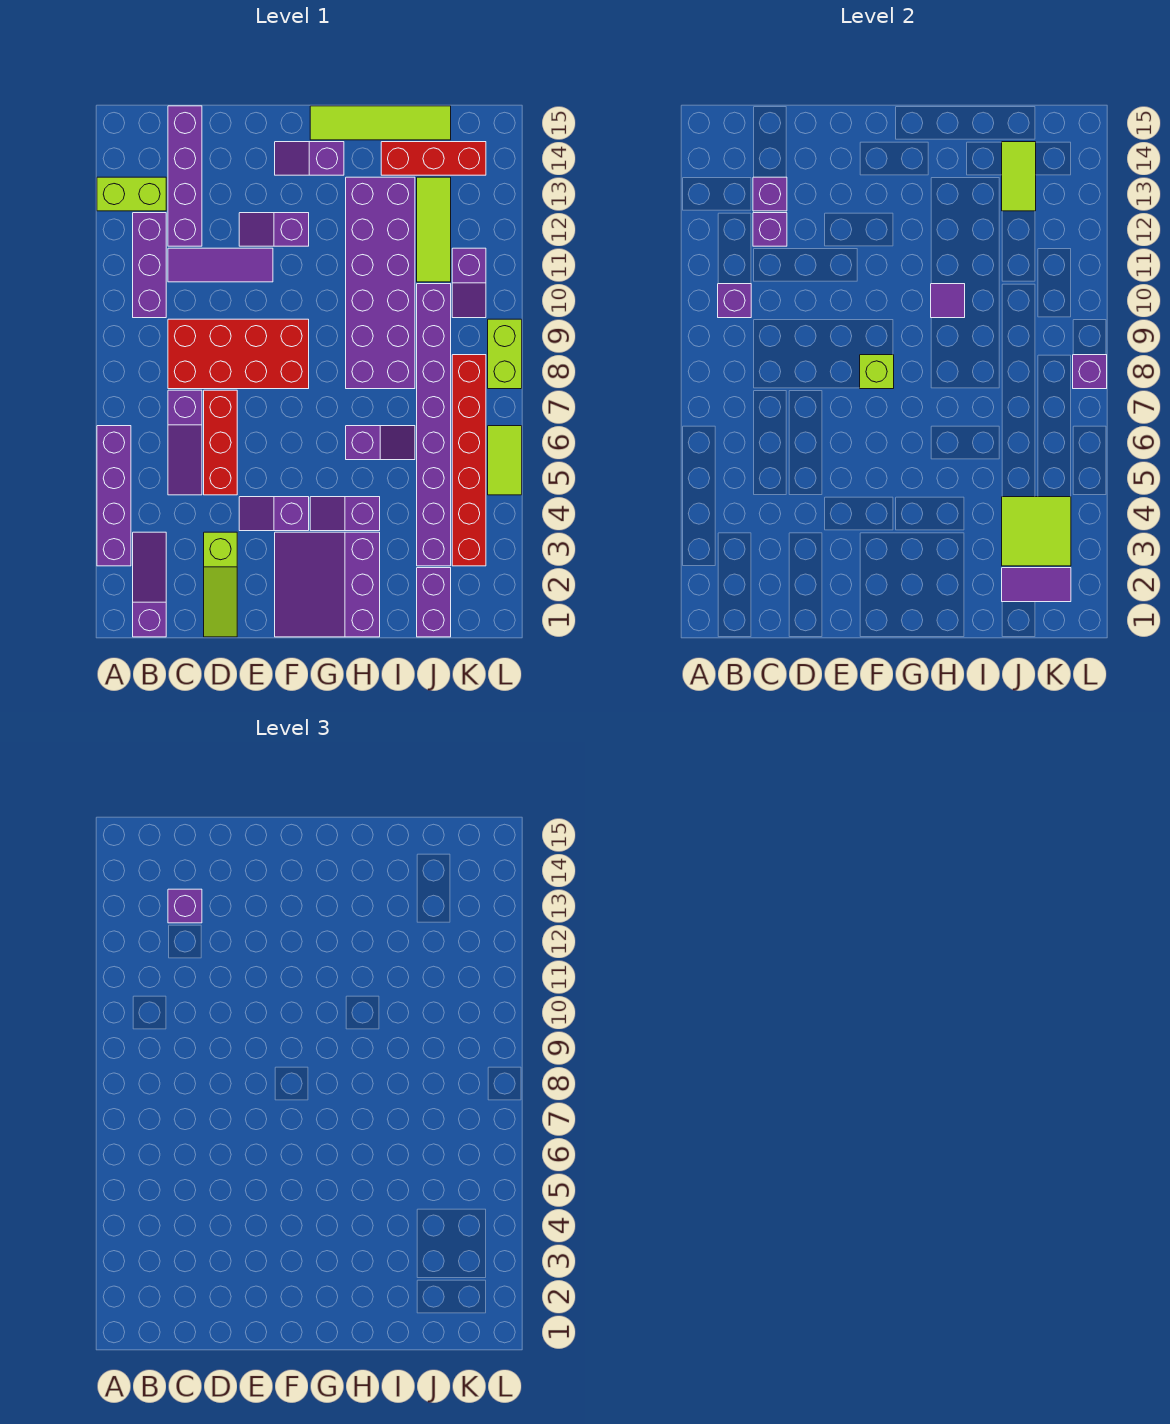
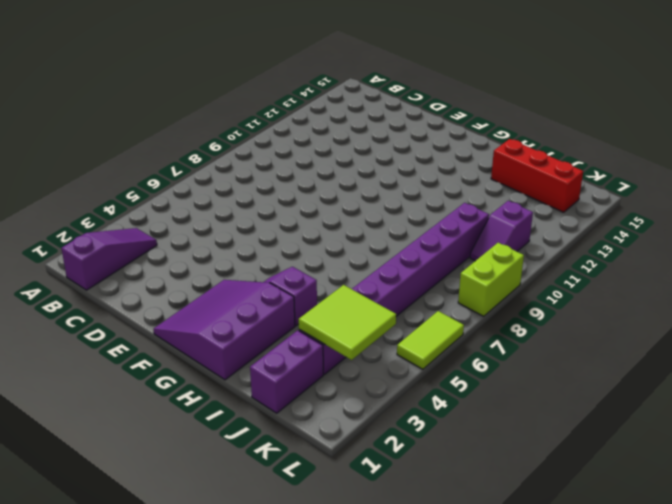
none -> purple 1x4 brick [97,426,131,566]
none -> lime 1x2 brick [97,177,166,211]
none -> purple 1x3 brick [133,213,166,318]
none -> purple 1x3 slope [168,390,202,495]

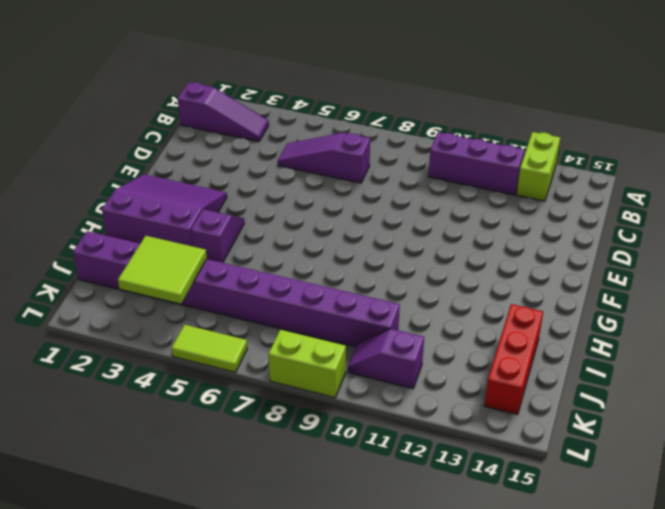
none -> purple 1x4 brick [97,426,131,566]
none -> red 2x4 brick [168,319,309,389]
none -> purple 1x3 tile [168,248,273,282]
none -> purple 1x4 brick [168,106,202,246]

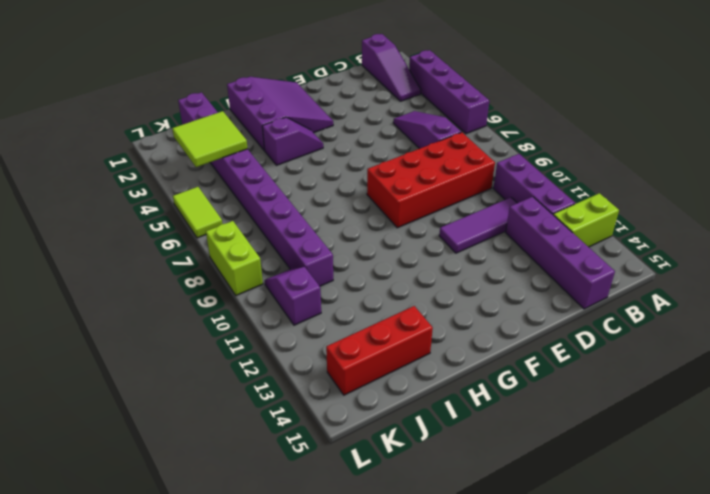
none -> lime 1x3 slope [204,532,237,637]
none -> red 1x3 brick [204,390,237,495]
none -> purple 1x2 slope [239,497,309,531]
none -> purple 1x2 slope [239,213,309,246]

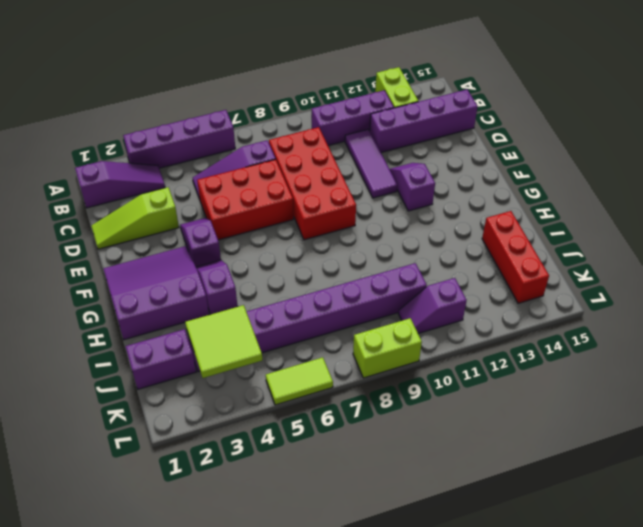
red 2x3 brick [197,159,294,240] -> red 1x3 brick [204,390,237,495]
none -> purple 1x2 slope [275,142,344,175]
none -> lime 1x4 tile [310,106,451,140]
none -> purple 1x2 slope [346,426,415,460]
none -> purple 2x6 brick [346,177,415,389]

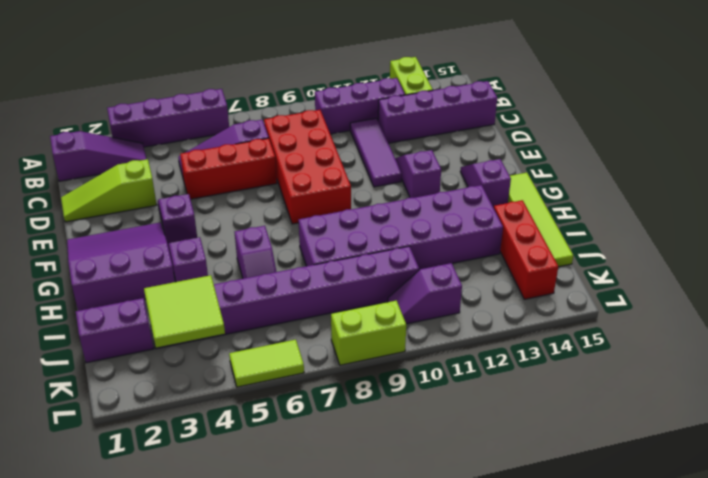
none -> lime 1x3 tile [417,177,451,282]
none -> red 1x6 brick [452,355,486,566]
none -> purple 1x1 brick [718,284,751,318]
none -> purple 1x1 brick [753,213,787,246]

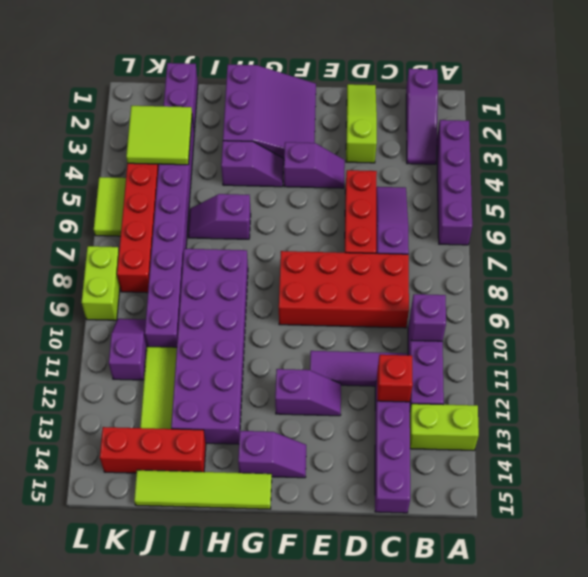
red 1x1 brick [377,355,413,402] -> purple 1x1 brick [753,213,787,246]
none -> purple 1x1 brick [753,177,787,211]
none -> lime 1x1 brick [860,355,894,389]
none -> purple 1x1 tile [931,284,965,318]
none -> purple 1x2 tile [1002,568,1071,602]

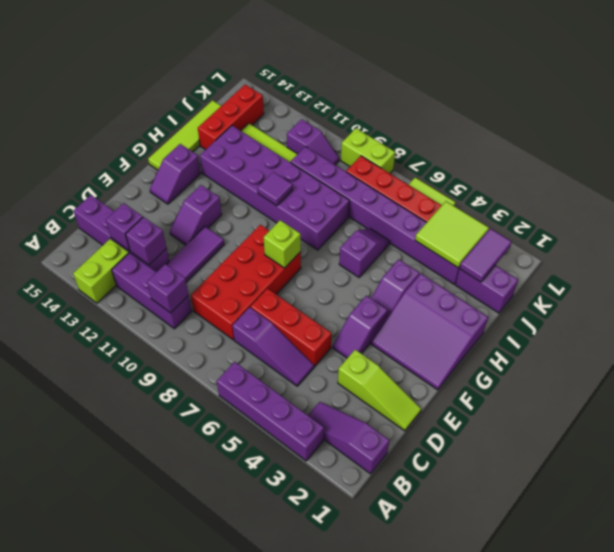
none -> lime 1x2 tile [1002,142,1036,211]
none -> purple 1x1 brick [1073,355,1107,389]
none -> purple 1x1 brick [168,889,202,923]

